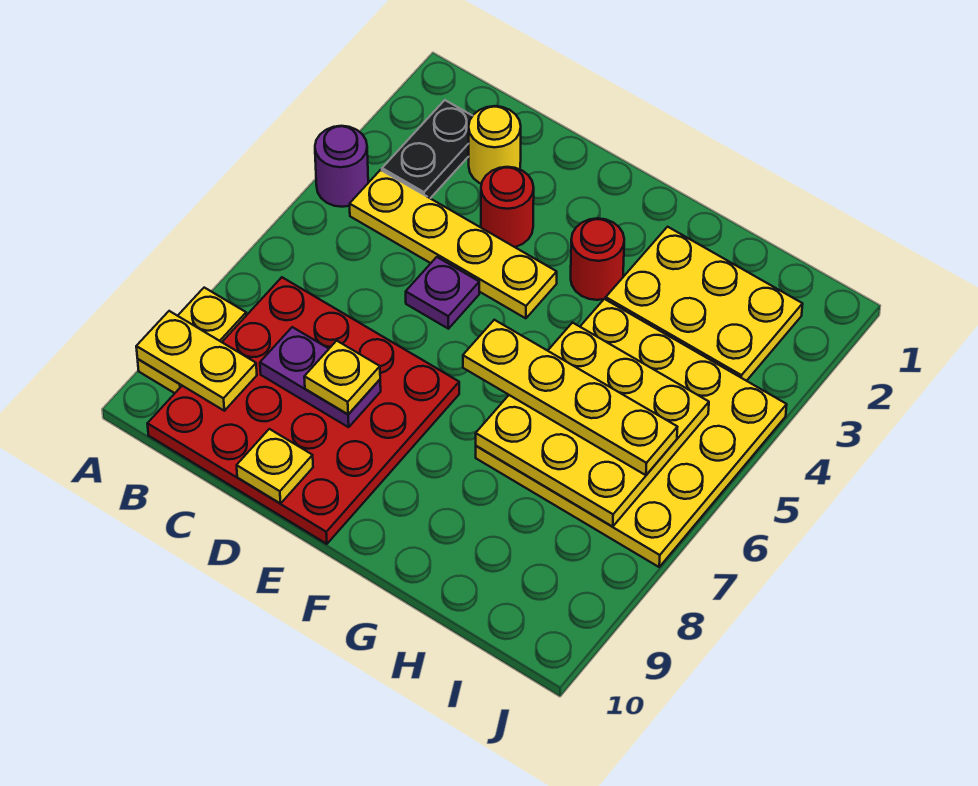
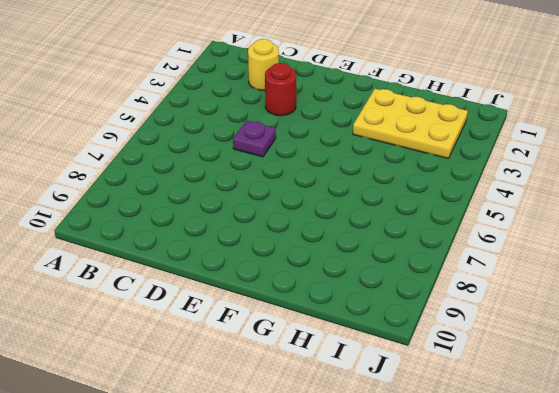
none -> purple 1x1 round brick [315,126,368,207]
none -> yellow 1x2 plate [138,288,246,393]
none -> black 1x2 plate [382,100,472,198]

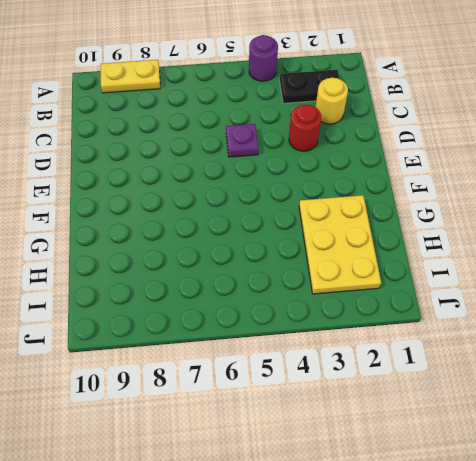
none -> yellow 1x4 plate [350,170,557,318]
none -> red 4x4 plate [147,277,459,544]
none -> red 1x1 round brick [571,218,624,300]

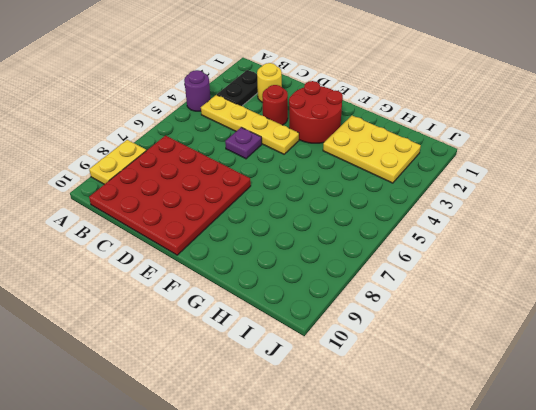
red 2x2 round brick [289,81,343,143] -> red 1x1 round brick [571,218,624,300]
none -> yellow 4x4 plate [476,299,787,567]
none -> yellow 1x2 plate [136,311,257,411]
none -> purple 1x2 plate [260,327,381,427]

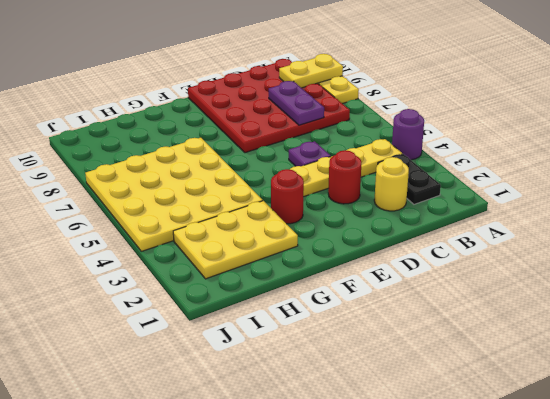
purple 1x2 plate [269,81,324,125] -> purple 1x2 plate turned to [260,327,381,427]
none -> yellow 1x1 plate [237,429,313,503]
none -> yellow 3x3 plate [476,323,709,526]
none -> yellow 1x1 plate [304,341,380,414]

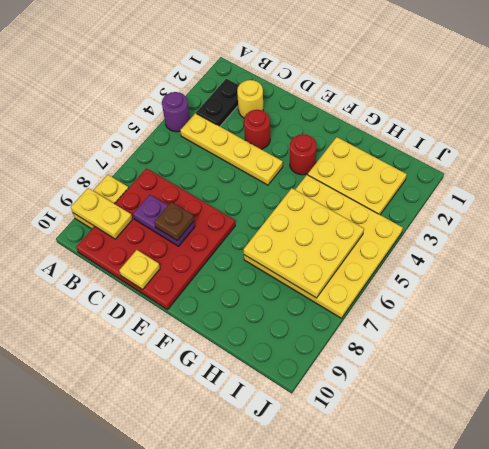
brown 1x1 plate [154,202,194,241] -> yellow 1x1 plate [304,341,380,414]
none -> purple 1x1 plate [406,257,479,329]
none -> yellow 1x4 plate [463,320,677,475]

